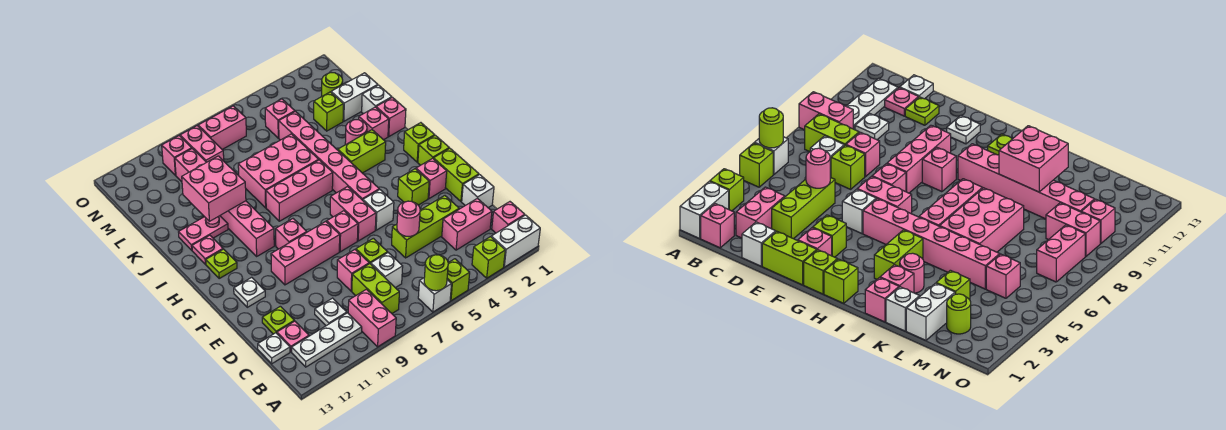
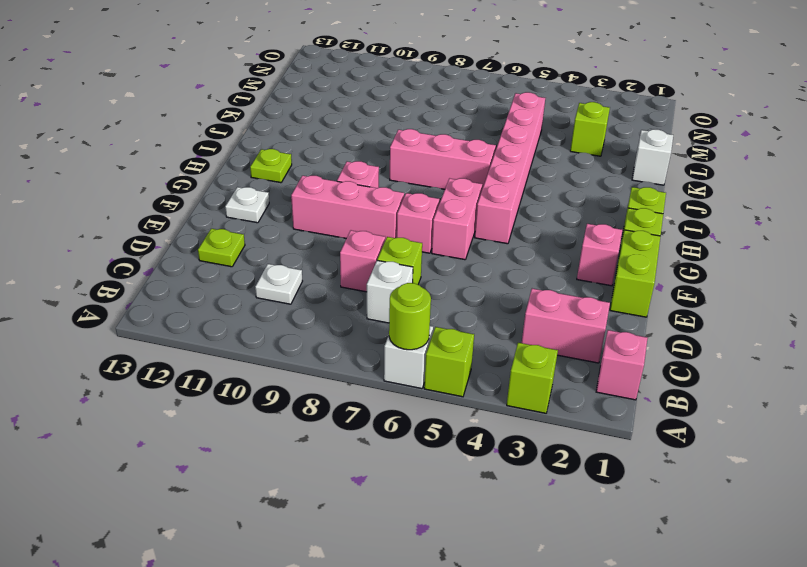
none -> white 1x2 brick [491,215,540,267]
none -> pink 1x2 brick [348,289,396,347]
none -> lime 1x2 brick [352,264,399,313]
none -> white 1x3 plate [292,313,362,367]

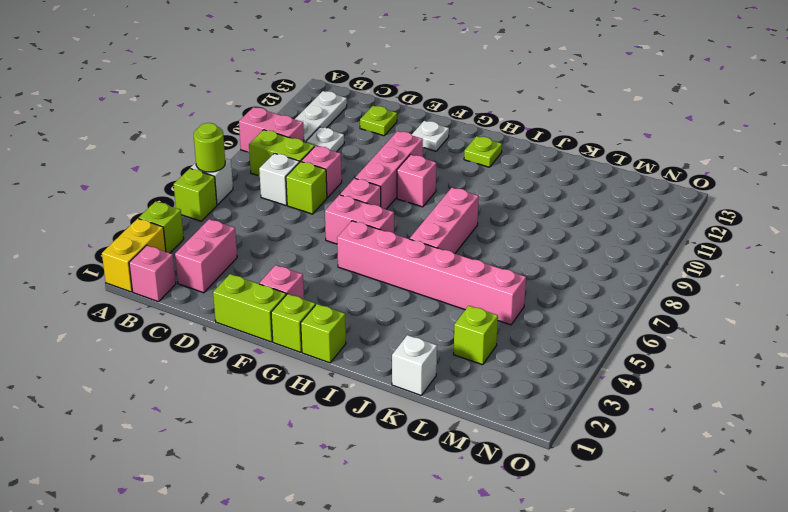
yellow 1x2 brick [102,219,166,292] -> white 1x2 brick [491,215,540,267]
none -> pink 1x1 plate [277,321,309,352]
none -> white 1x1 plate [258,333,290,364]
none -> white 1x1 brick [462,175,494,208]
none -> lime 1x3 brick [392,196,459,258]

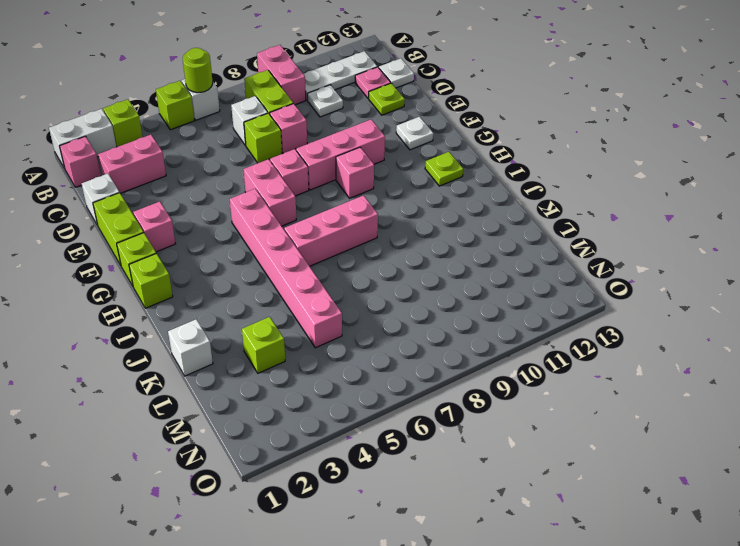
none -> lime 1x3 brick [392,196,459,258]
none -> lime 1x1 brick [398,169,429,205]
none -> white 1x1 brick [363,190,394,230]
none -> pink 1x6 brick [175,149,274,256]

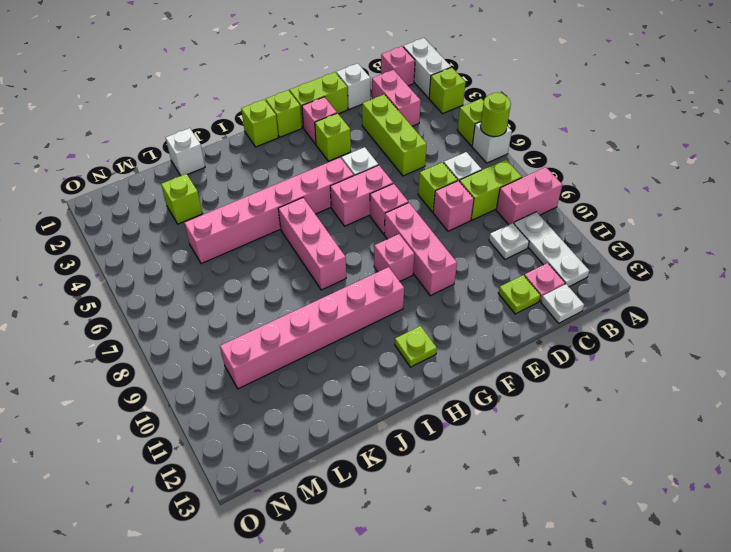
none -> white 1x1 plate [234,277,265,307]
none -> lime 1x2 brick [338,130,386,173]
none -> pink 1x1 plate [192,235,223,264]
none -> pink 1x1 brick [376,97,406,136]

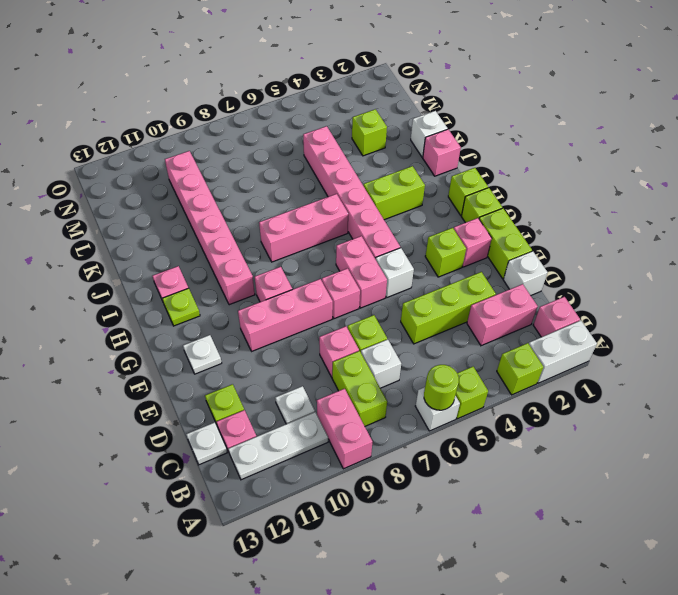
none -> pink 1x1 brick [359,107,389,140]
none -> pink 1x1 round brick [345,120,367,145]
none -> pink 2x3 brick [238,134,319,208]
none -> pink 1x2 plate [179,216,228,250]

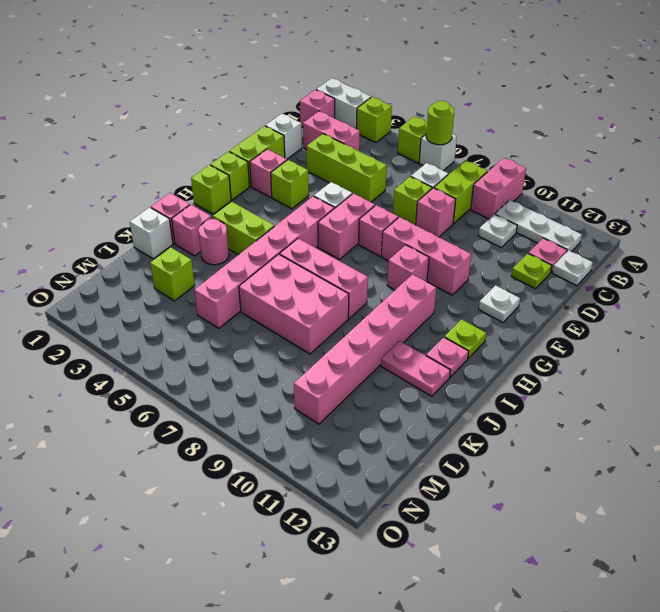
none -> white 1x2 brick [331,73,378,121]
none -> lime 1x1 round brick [322,73,343,96]
none -> pink 1x1 brick [265,99,295,138]
none -> pink 1x2 brick [180,126,224,162]

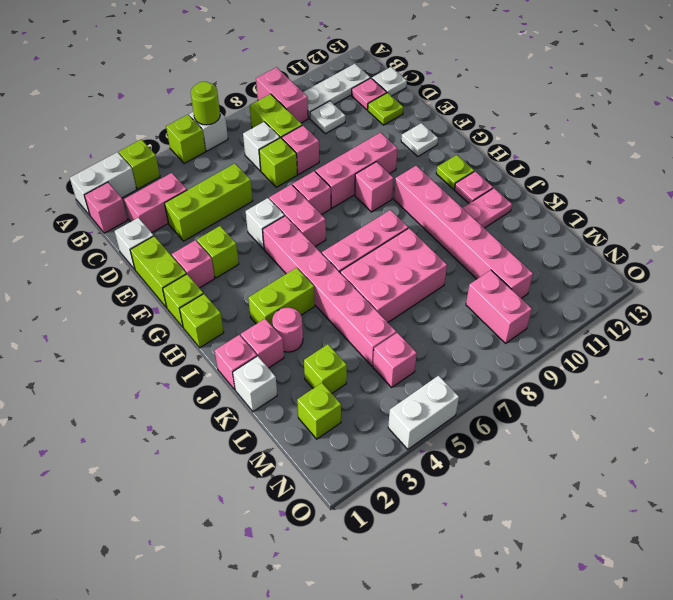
lime 1x1 brick [297,383,341,439] -> lime 1x1 round brick [322,73,343,96]
white 1x2 brick [388,376,459,449] -> white 1x2 brick moved to [331,73,378,121]
none -> pink 1x2 brick [198,106,246,149]
none -> pink 1x1 brick [162,136,192,175]
none -> pink 1x1 round brick [397,201,420,237]
none -> pink 2x2 brick [182,156,246,221]

